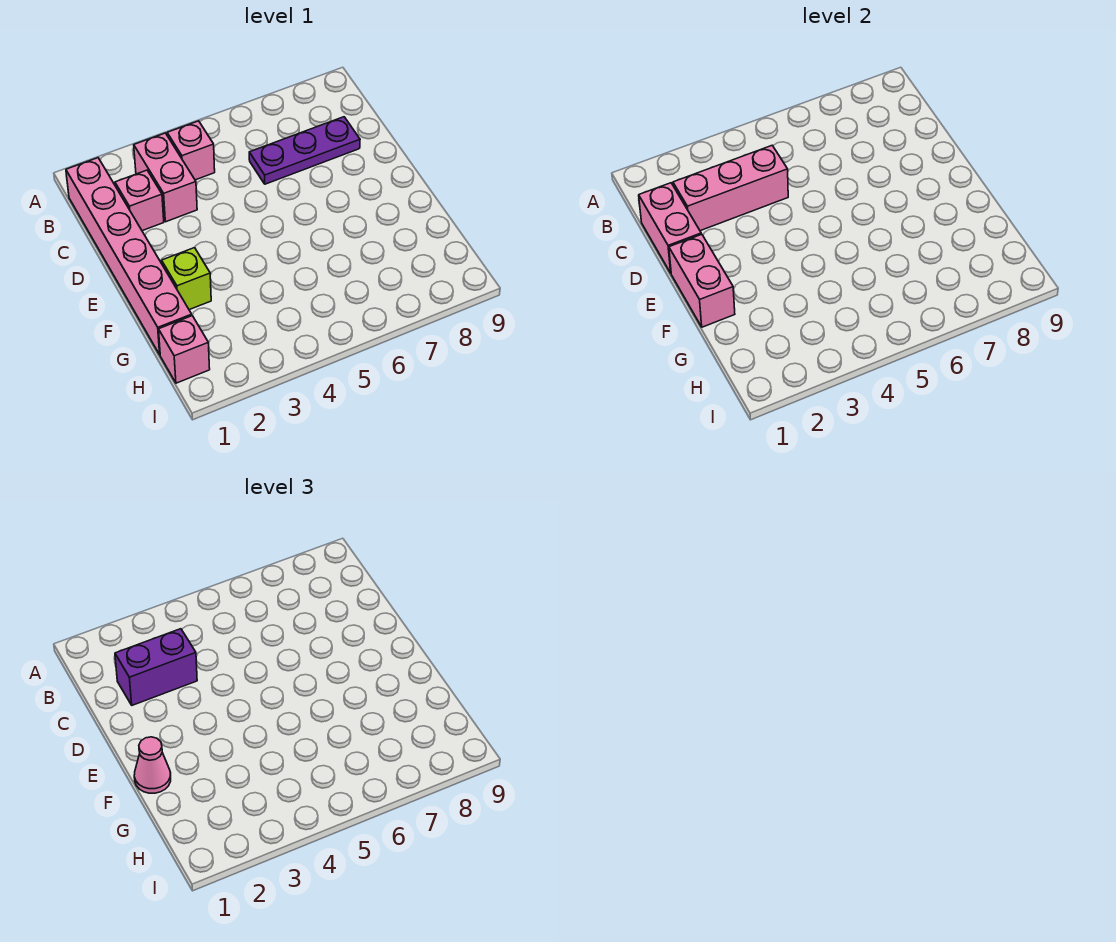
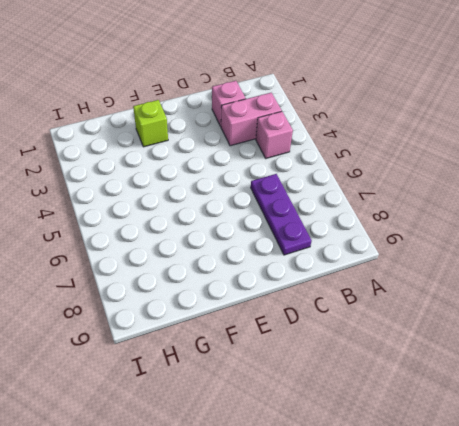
none -> pink 1x6 brick [66,158,192,355]
none -> pink 1x1 brick [159,316,210,383]
none -> pink 1x2 brick [639,183,701,273]

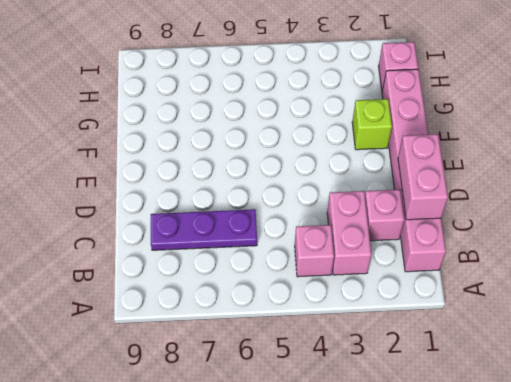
none -> pink 1x3 brick [673,146,788,231]
none -> pink 1x2 brick [669,234,735,327]
none -> purple 1x2 brick [115,629,197,705]

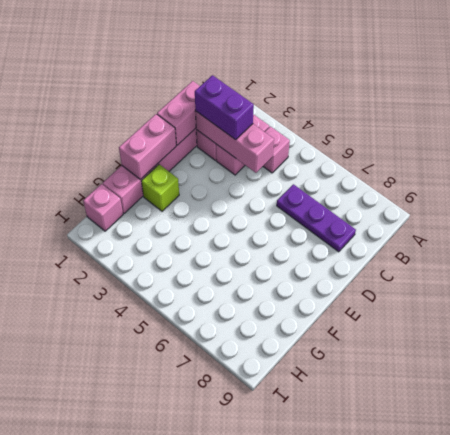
none -> pink 1x1 cone [134,737,171,793]

